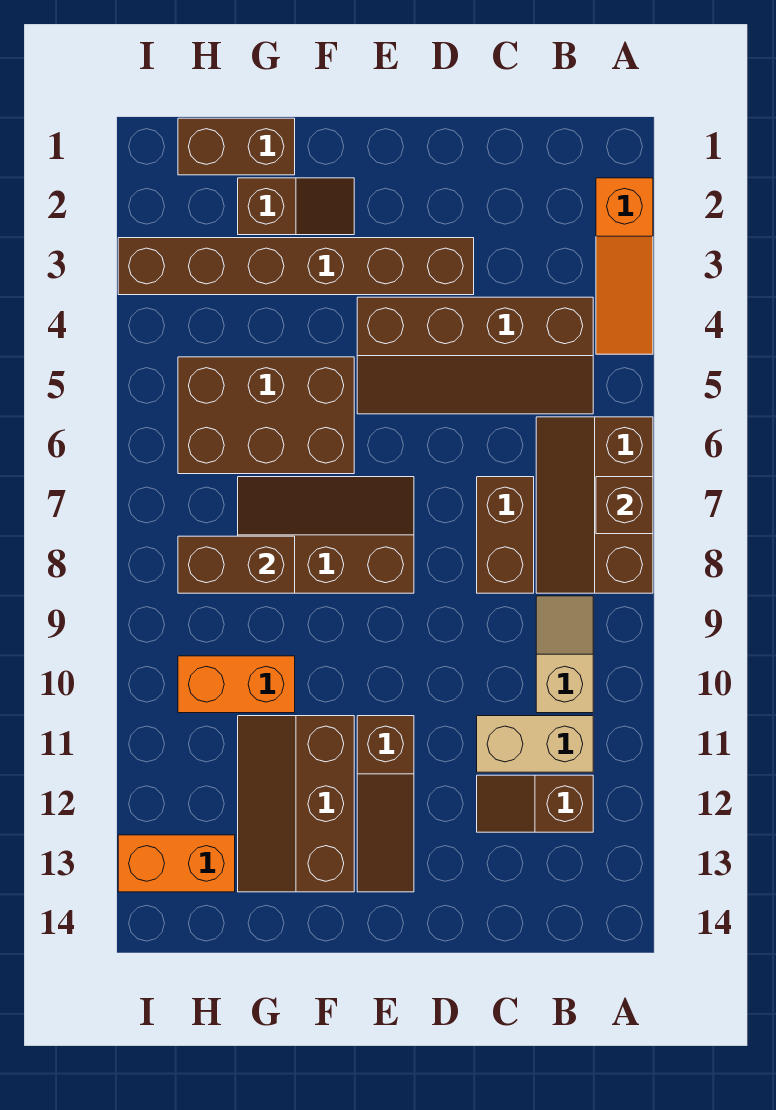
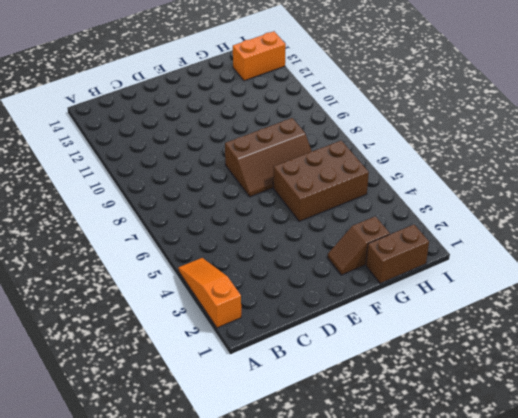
none -> brown 2x3 slope [536,417,653,593]
none -> brown 2x4 slope [357,297,593,414]
none -> tan 1x2 slope [536,596,593,713]

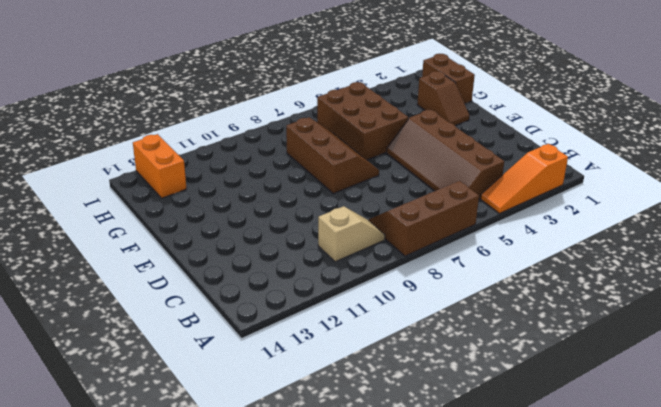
none -> tan 1x2 brick [477,716,593,772]
none -> brown 1x2 slope [477,775,593,832]
none -> brown 1x2 brick [477,477,534,593]

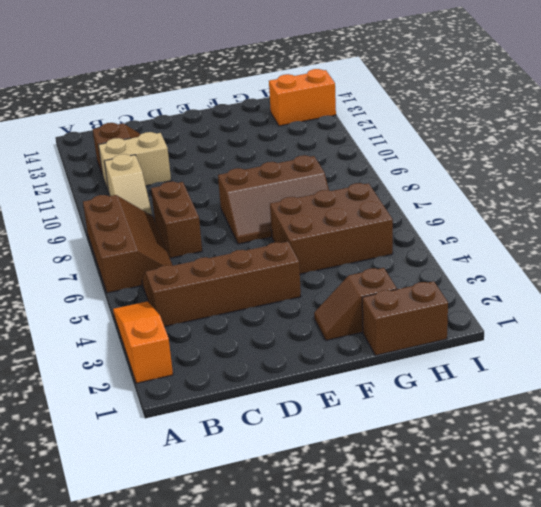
none -> brown 1x6 brick [118,238,474,295]
none -> brown 1x3 slope [357,716,414,892]
none -> brown 2x3 slope [238,716,354,892]

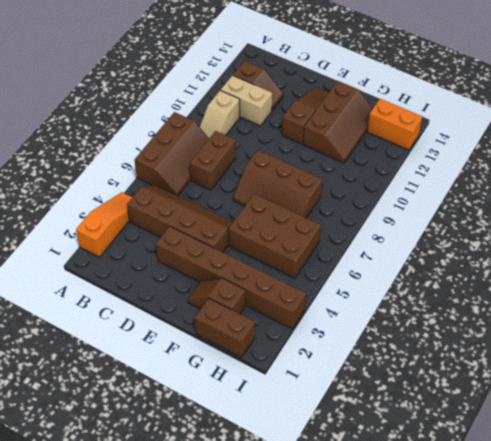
none -> orange 1x2 brick [178,656,295,713]
none -> brown 1x1 brick [596,477,653,534]
none -> brown 1x2 brick [178,536,295,593]

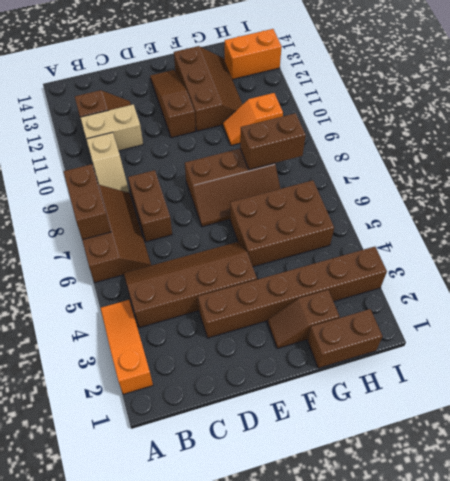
brown 1x2 brick [64,164,111,240] -> brown 1x1 brick [596,477,653,534]
orange 1x2 slope [223,93,283,146] -> orange 1x2 brick [178,656,295,713]

